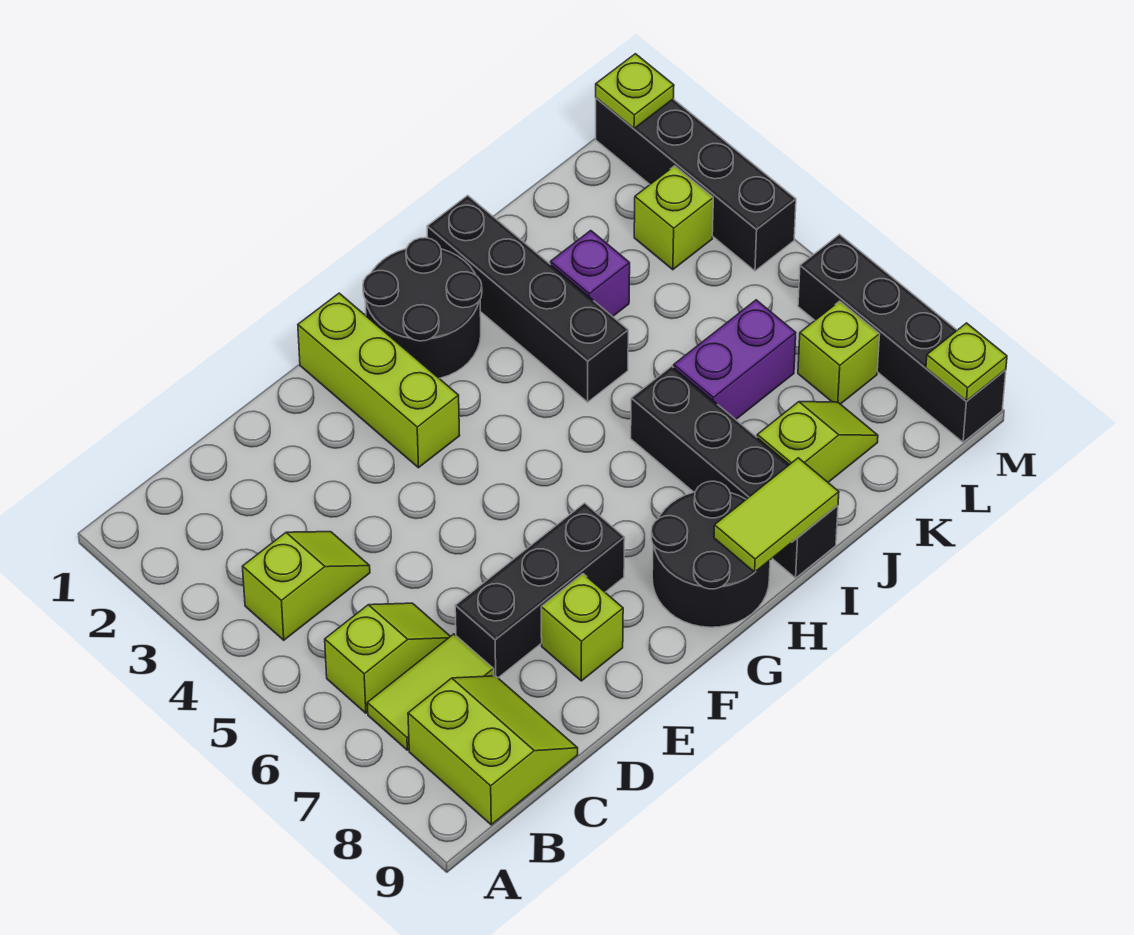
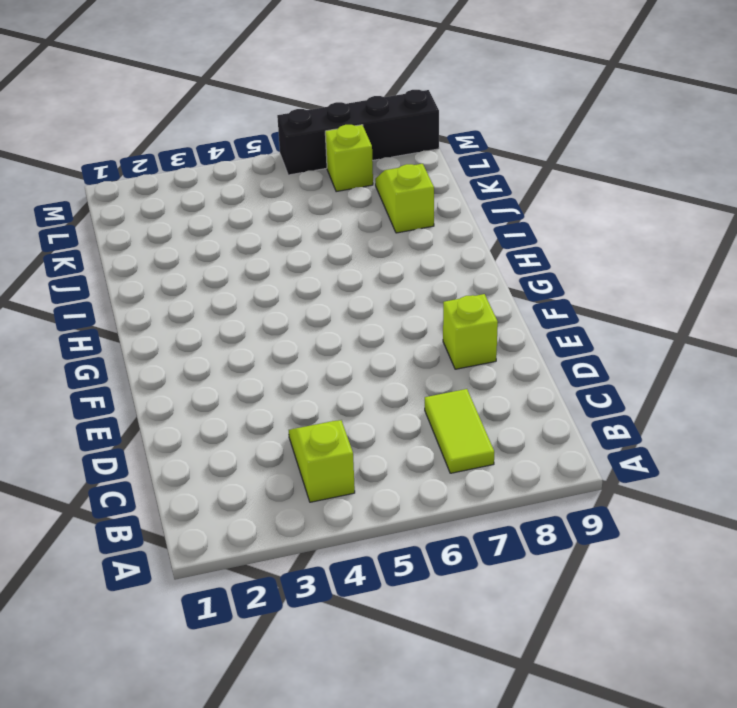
none -> lime 1x2 slope [325,603,450,713]
none -> lime 2x2 slope [408,676,578,825]
none -> black 1x3 brick [455,503,625,678]

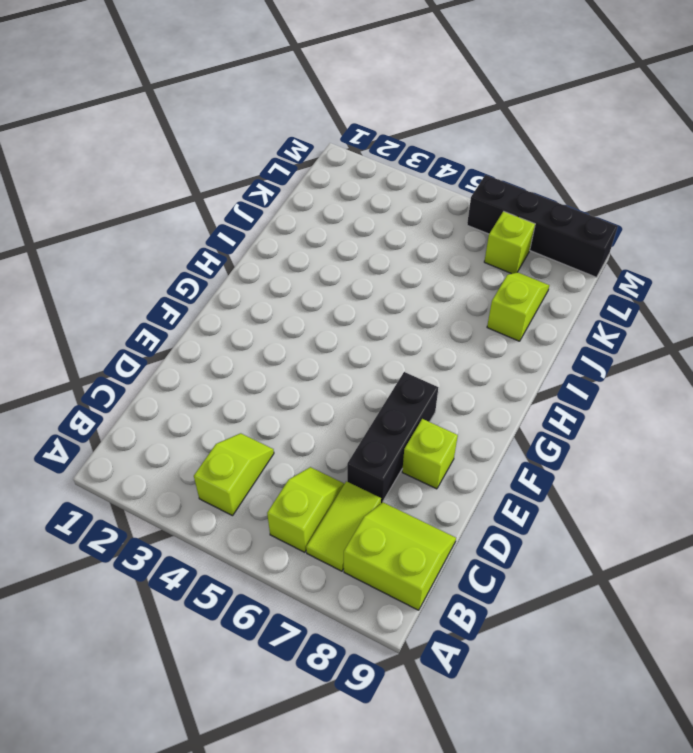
none -> lime 1x3 brick [298,293,460,468]
none -> black 2x2 round brick [363,238,482,378]
none -> black 2x2 round brick [651,481,770,627]

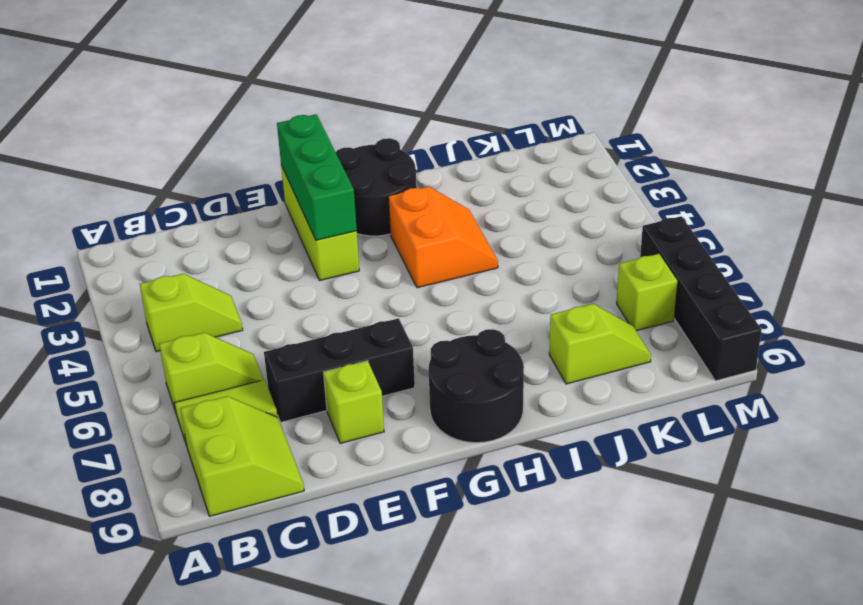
green 1x3 brick [277,114,357,240] -> none
orange 2x2 slope [388,186,498,288] -> black 1x4 brick [427,195,628,402]
none -> black 1x4 brick [631,366,838,578]
none -> purple 1x1 brick [551,231,630,316]
none -> purple 1x2 brick [674,300,796,419]

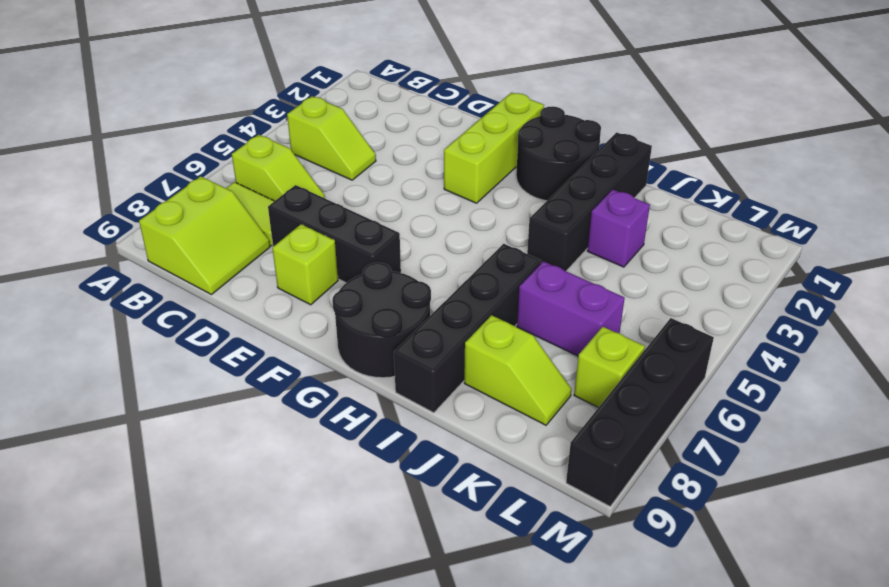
none -> lime 1x1 brick [634,166,713,270]
none -> black 1x4 brick [596,98,796,271]
none -> lime 1x2 tile [714,458,839,572]

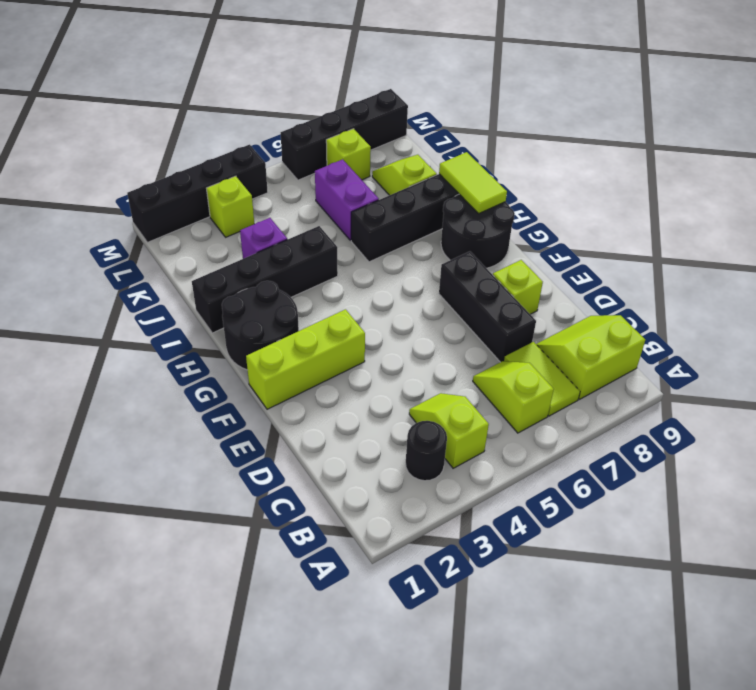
black 1x1 round brick [406,421,447,481] -> none
none -> lime 1x1 plate [596,54,674,129]
none -> lime 1x1 plate [926,323,1007,401]

